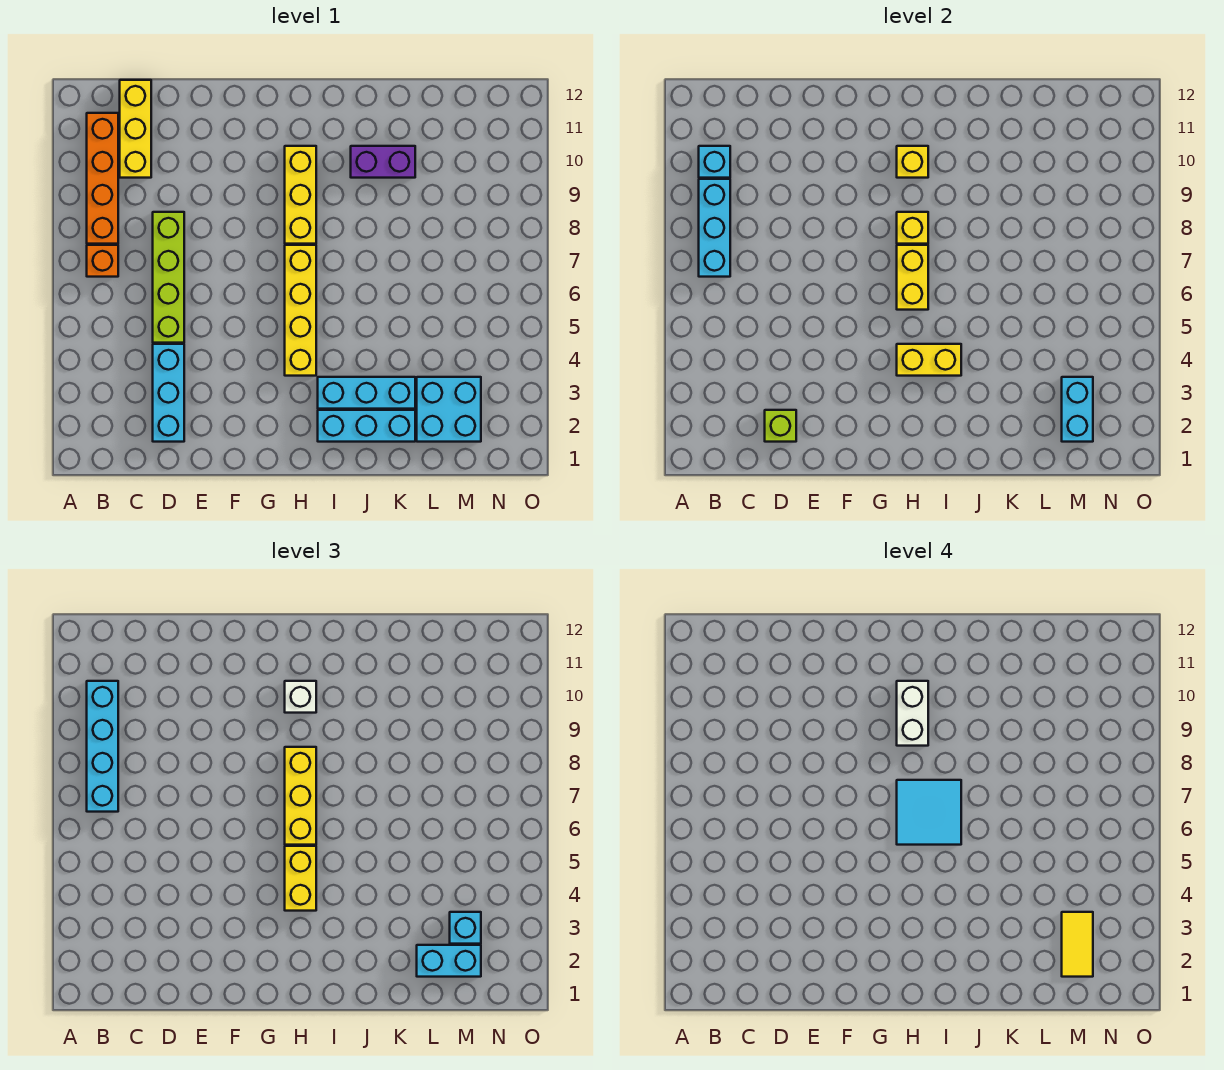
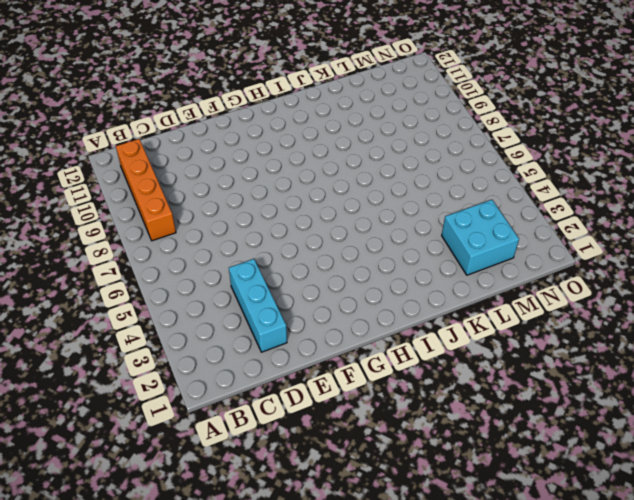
none -> orange 1x1 brick [87,245,118,277]
none -> yellow 1x3 brick [120,80,151,178]
none -> lime 1x4 brick [153,212,184,343]

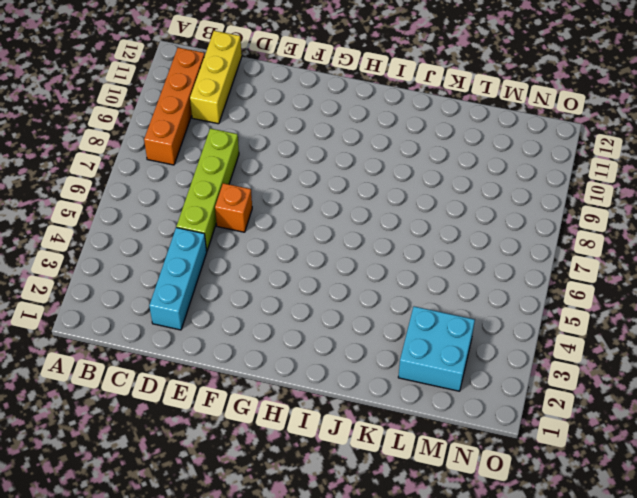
orange 1x1 brick [215,183,252,232] -> orange 1x1 brick moved to [87,245,118,277]
none -> yellow 1x4 brick [285,245,316,376]
none -> yellow 1x3 brick [285,146,316,244]
none -> cyan 1x3 brick [318,410,415,442]

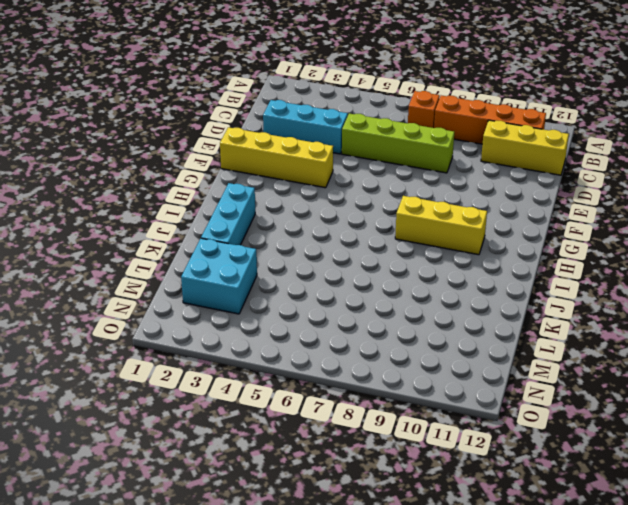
yellow 1x4 brick [220,127,333,188] -> yellow 1x4 brick moved to [285,245,316,376]
none -> cyan 1x3 brick [318,377,415,409]
none -> purple 1x2 brick [351,146,415,178]
none -> cyan 1x3 brick [699,179,730,277]

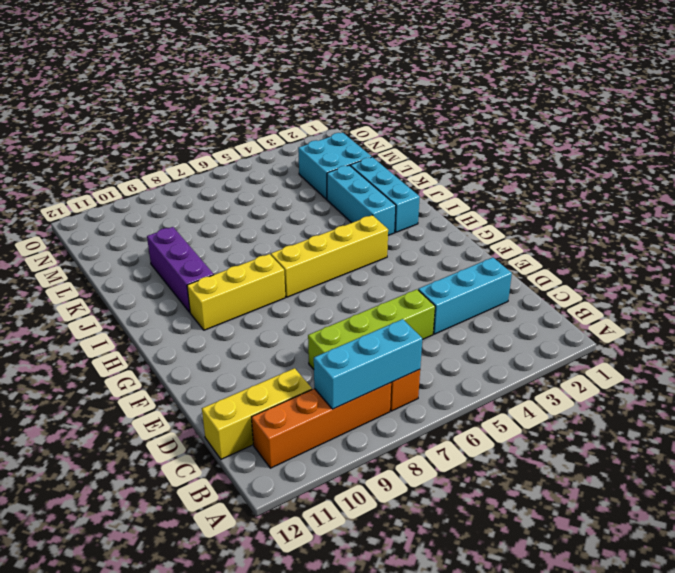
purple 1x3 brick [147,227,214,312] -> purple 1x2 brick [351,146,415,178]
none -> cyan 1x1 brick [699,146,730,178]
none -> lime 1x1 brick [765,410,796,442]
none -> yellow 1x2 brick [897,344,961,376]

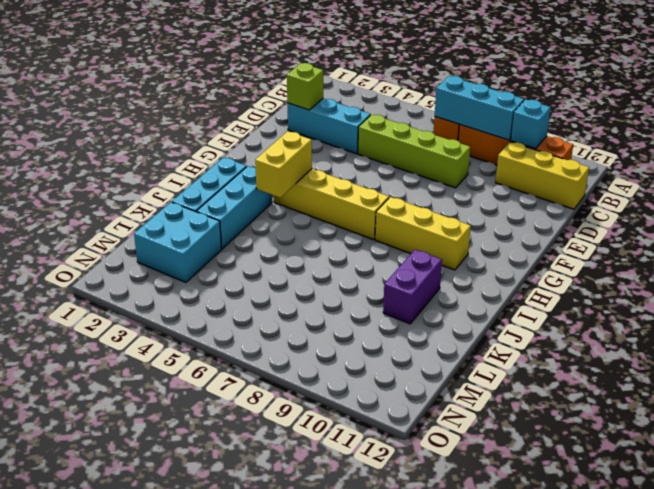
none -> yellow 1x2 brick [897,245,928,310]
none -> yellow 1x1 brick [897,212,928,244]
none -> yellow 1x1 brick [897,146,928,178]

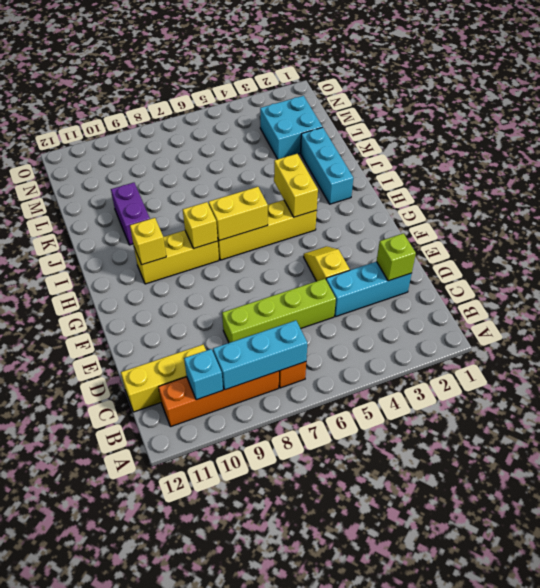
yellow 1x2 slope [304,246,350,281] -> none
none -> cyan 1x3 brick [318,377,415,409]
none -> cyan 1x2 brick [1062,377,1093,442]
none -> cyan 1x4 brick [87,681,118,812]

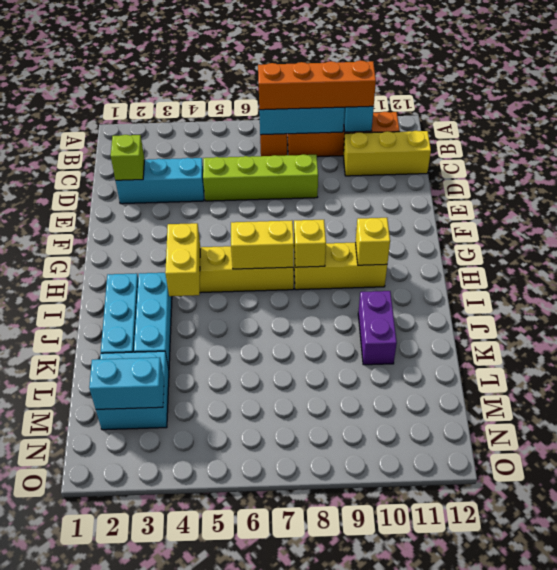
orange 1x4 brick [258,60,376,110] -> cyan 1x4 brick [87,681,118,812]
none -> yellow 1x2 brick [285,846,316,911]
none -> yellow 1x3 brick [285,747,316,845]
none -> white 1x1 brick [285,681,316,713]

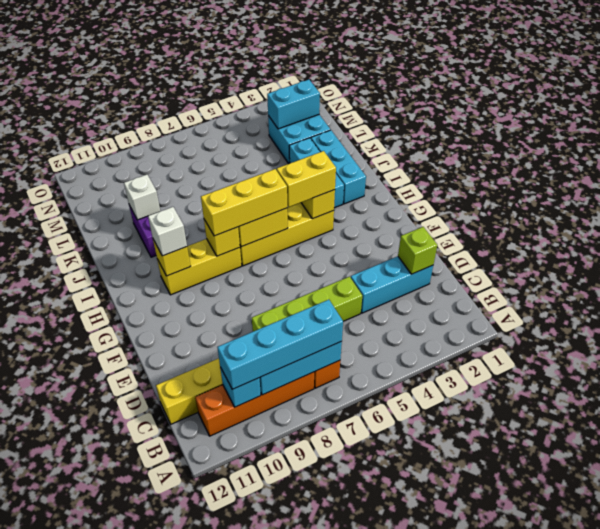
white 1x1 brick [124,175,160,220] -> none
none -> cyan 1x2 brick [417,945,481,977]
none -> cyan 1x1 brick [450,912,481,944]
none -> cyan 2x2 tile [897,780,961,845]

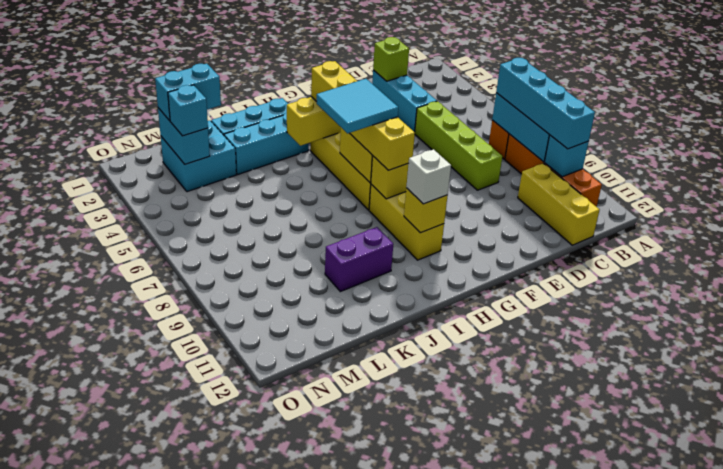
none -> white 1x2 brick [897,681,928,746]
none -> yellow 1x2 tile [1062,912,1093,977]

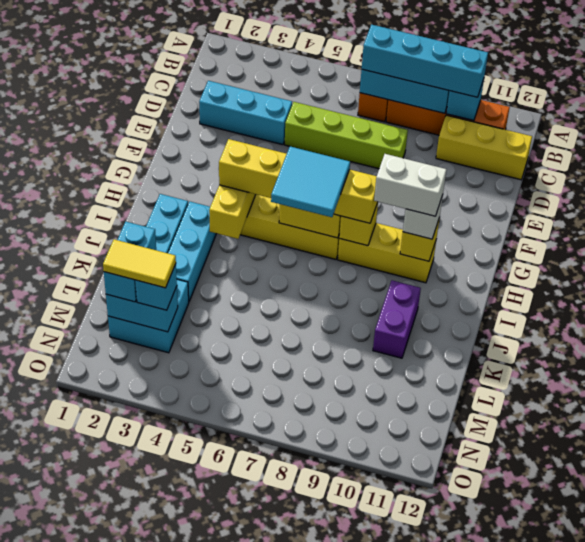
none -> lime 1x1 brick [765,410,796,442]

